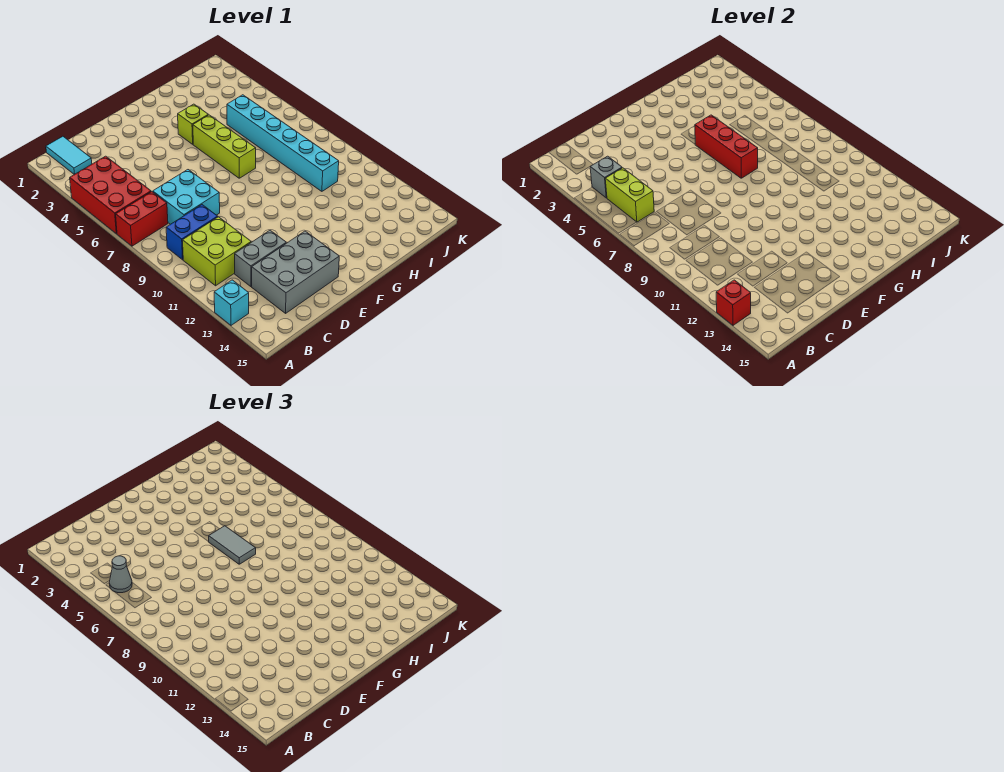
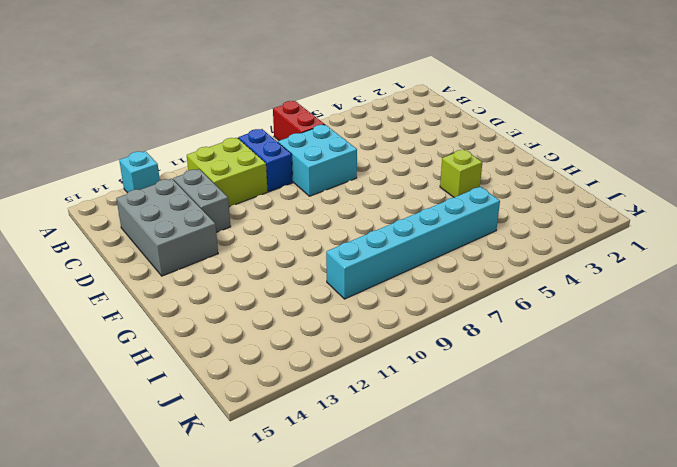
none -> red 2x3 brick [70,156,151,234]
none -> cyan 1x2 tile [46,136,92,175]
none -> lime 1x3 brick [193,115,256,178]

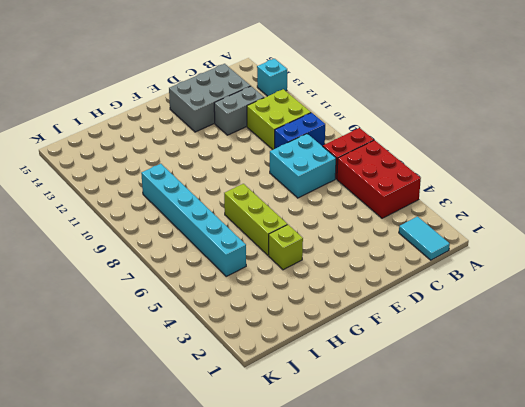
none -> red 1x1 brick [716,280,751,325]
none -> grey 1x1 brick [590,156,622,198]
none -> lime 1x2 brick [605,168,654,222]

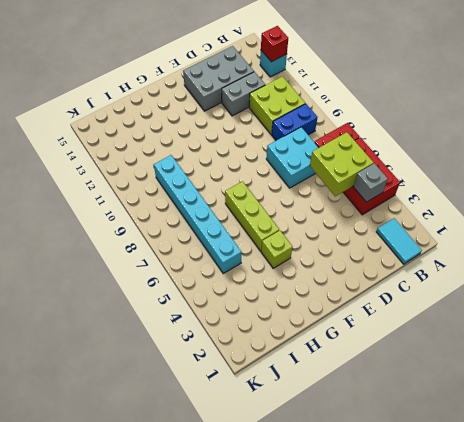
lime 2x2 brick [310,132,374,196] -> lime 1x2 brick [605,168,654,222]
none -> red 1x3 brick [695,115,758,178]
none -> grey 1x1 cone [109,556,132,593]
none -> grey 1x2 tile [209,526,256,564]

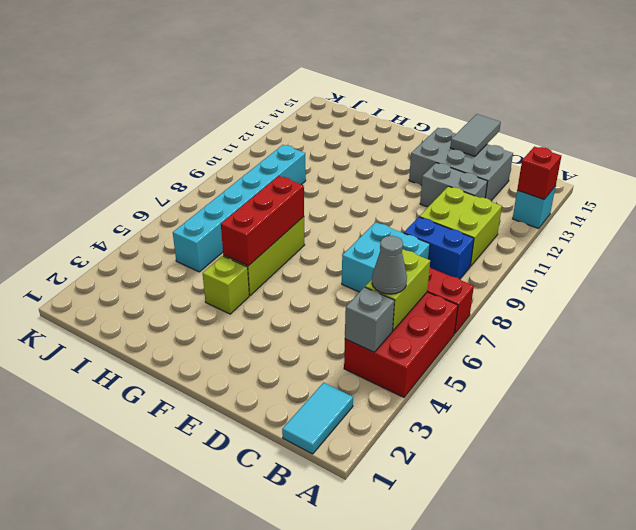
grey 1x2 tile [450,114,501,156] -> grey 1x2 tile moved to [209,526,256,564]

